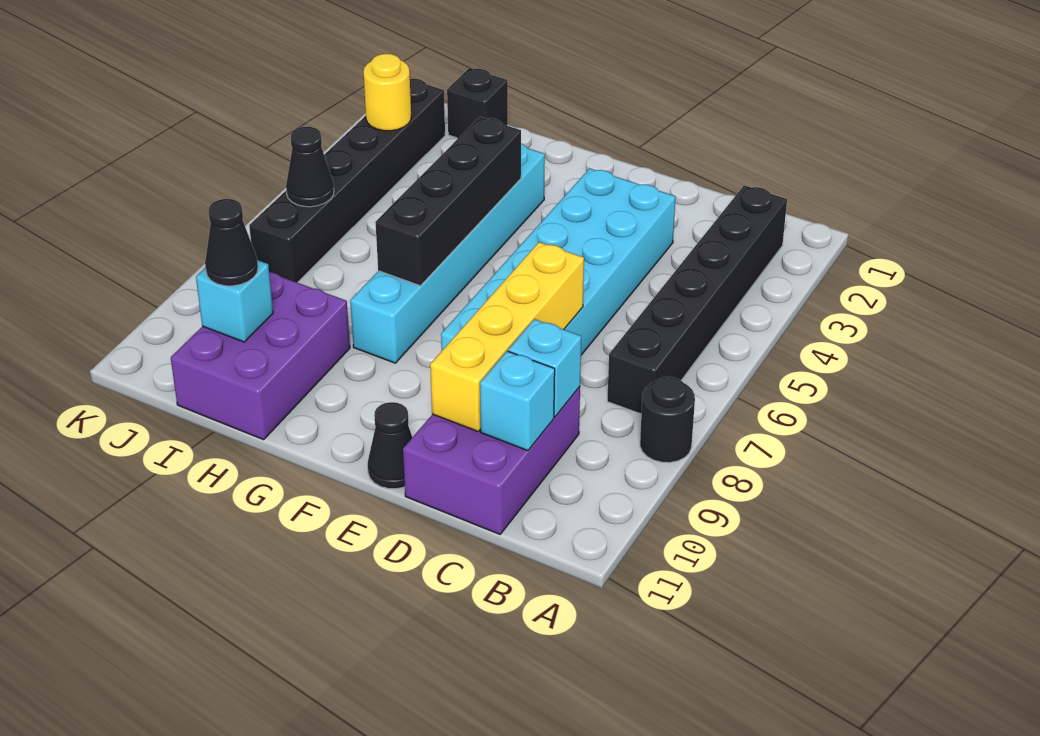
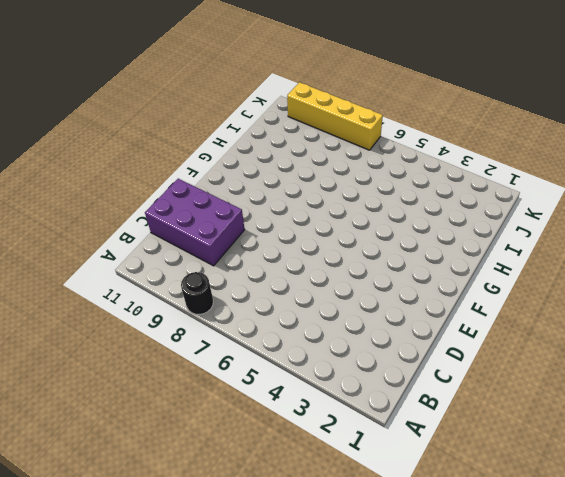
yellow 1x4 brick [287,82,383,150] -> yellow 1x4 brick moved to [430,242,584,431]
none -> black 1x6 brick [607,185,787,414]
none -> cyan 2x6 brick [441,168,676,355]
none -> black 1x1 cone [368,402,412,489]

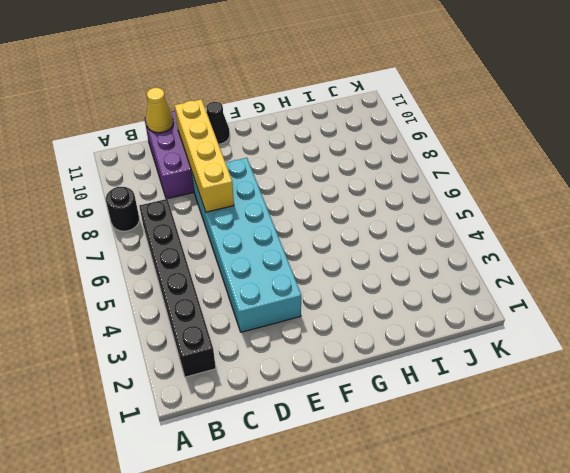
yellow 1x1 cone [146,88,174,133] -> none
none -> cyan 1x6 brick [350,143,545,363]
none -> purple 2x3 brick [171,272,350,440]
none -> black 1x1 brick [447,68,508,138]

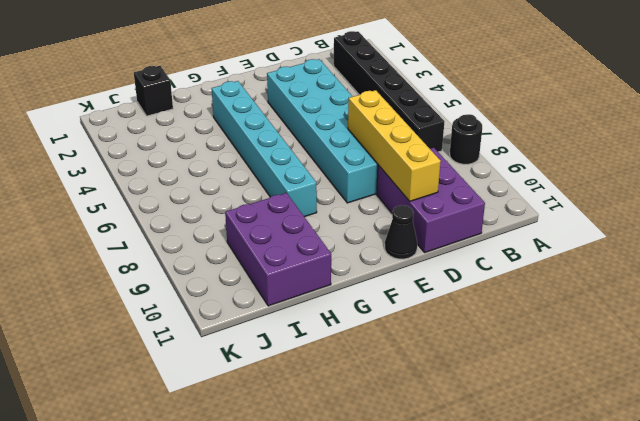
none -> black 1x6 brick [249,79,445,283]
none -> cyan 1x1 brick [508,319,581,417]
none -> cyan 1x1 brick [480,351,555,451]

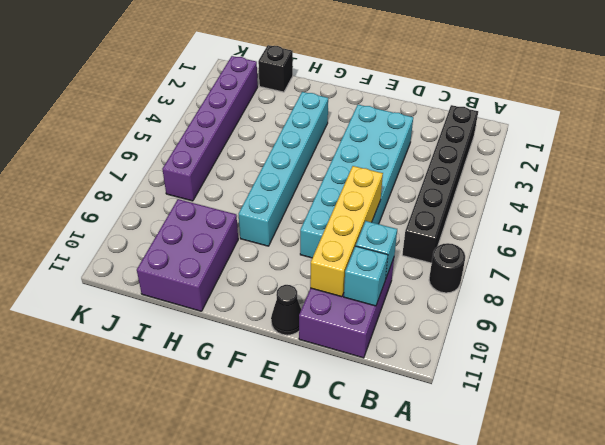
purple 1x6 brick [162,56,258,201] -> black 1x6 brick [249,79,445,283]
none -> black 1x4 brick [375,117,521,286]
none -> cyan 1x1 brick [196,260,273,342]
none -> yellow 1x1 round brick [363,54,411,131]

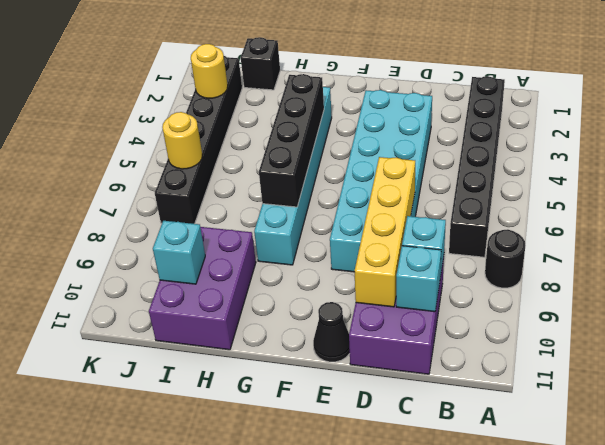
yellow 1x1 round brick [162,112,202,169] -> black 1x1 cone [286,127,334,207]
none -> black 1x1 cone [205,199,258,286]

